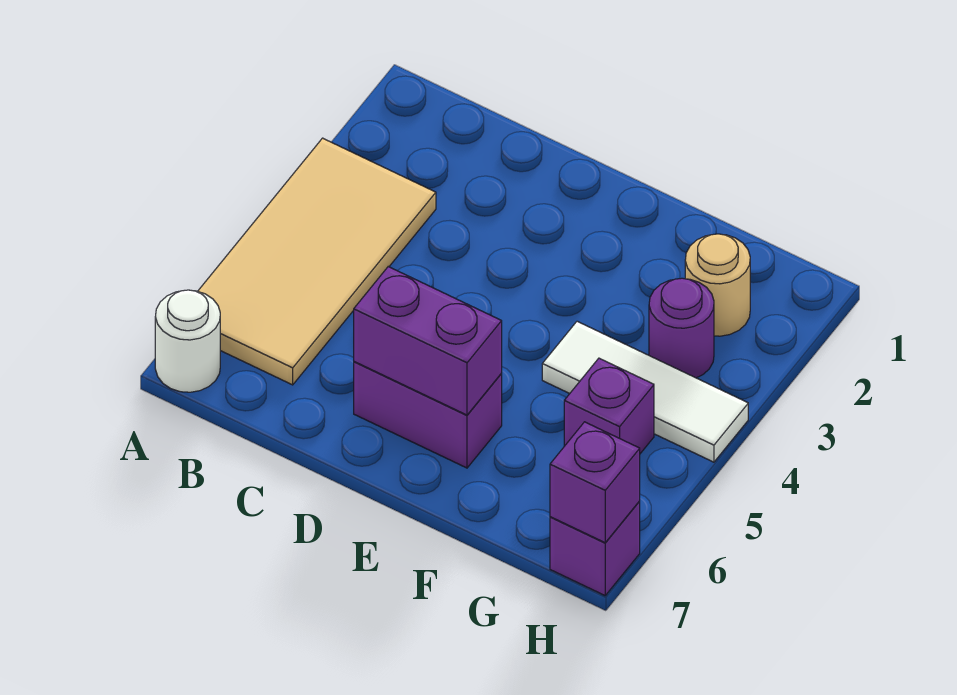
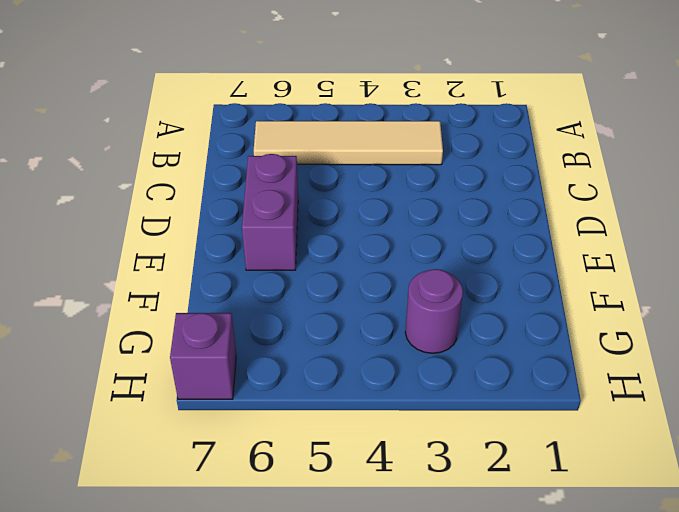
tan 1x4 tile [254,121,443,165] -> tan 2x4 tile [198,138,436,385]
none -> white 1x1 round brick [155,290,220,392]
none -> white 1x3 tile [542,321,748,462]

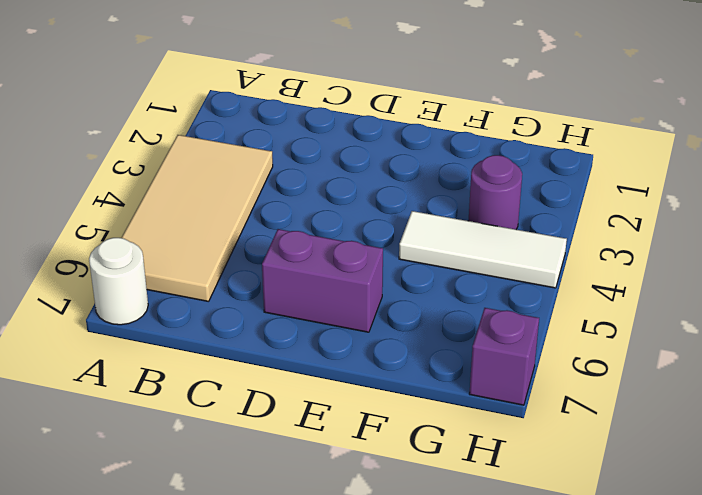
none -> tan 1x1 round brick [685,234,750,336]
none -> purple 1x1 brick [564,358,654,454]

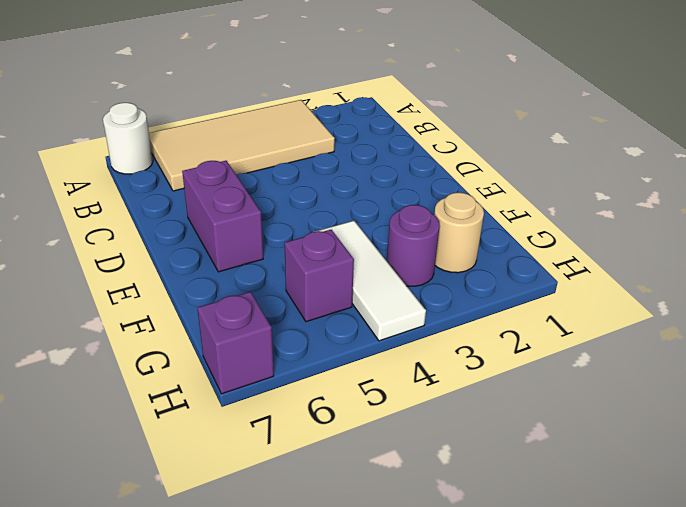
none -> purple 1x2 brick [354,267,502,415]
none -> purple 1x1 brick [550,422,640,543]

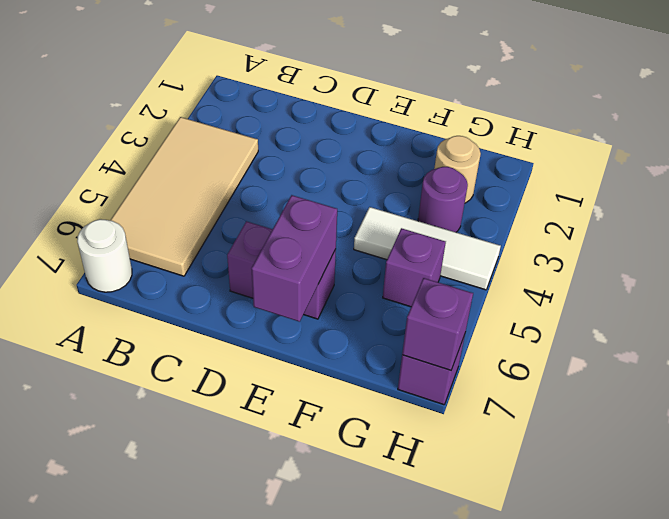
purple 1x2 brick [251,195,337,322] -> purple 1x2 brick turned to [354,267,502,415]

